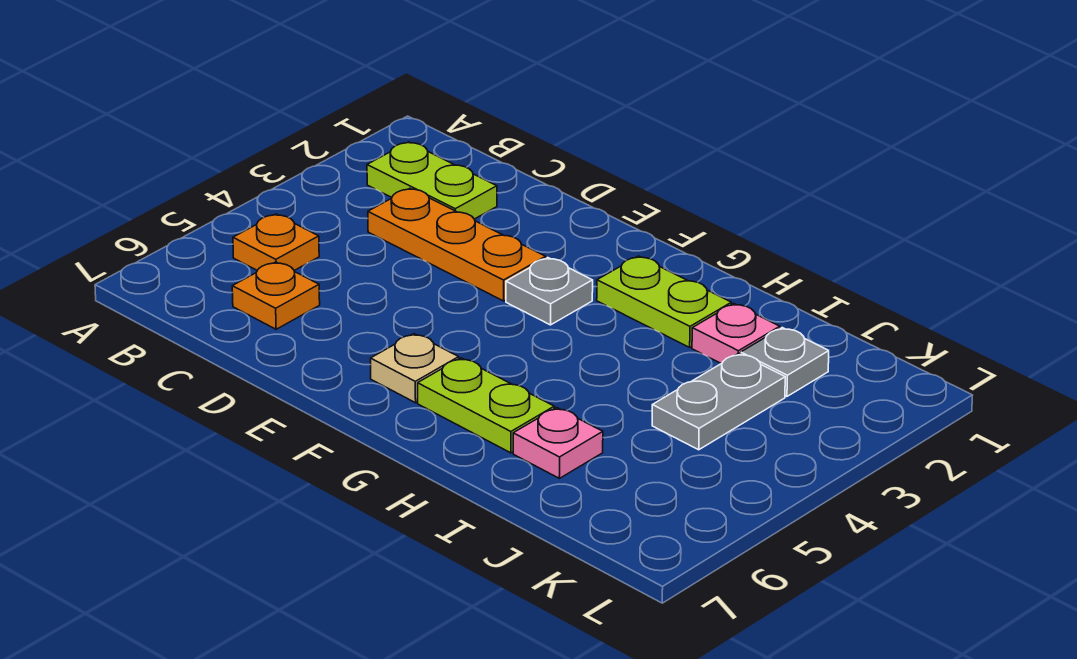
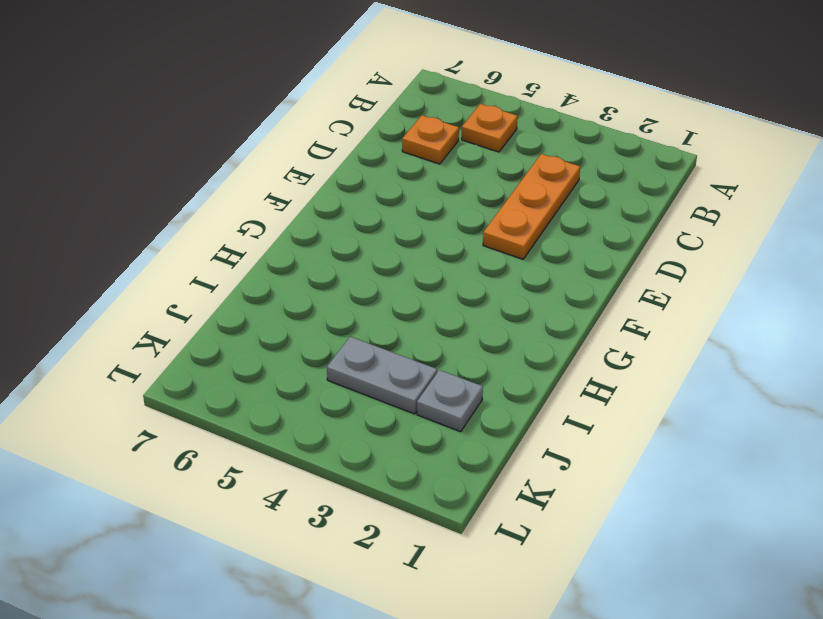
none -> lime 1x2 plate [367,142,497,219]
none -> grey 1x1 plate [506,258,593,325]
none -> tan 1x1 plate [371,334,459,403]

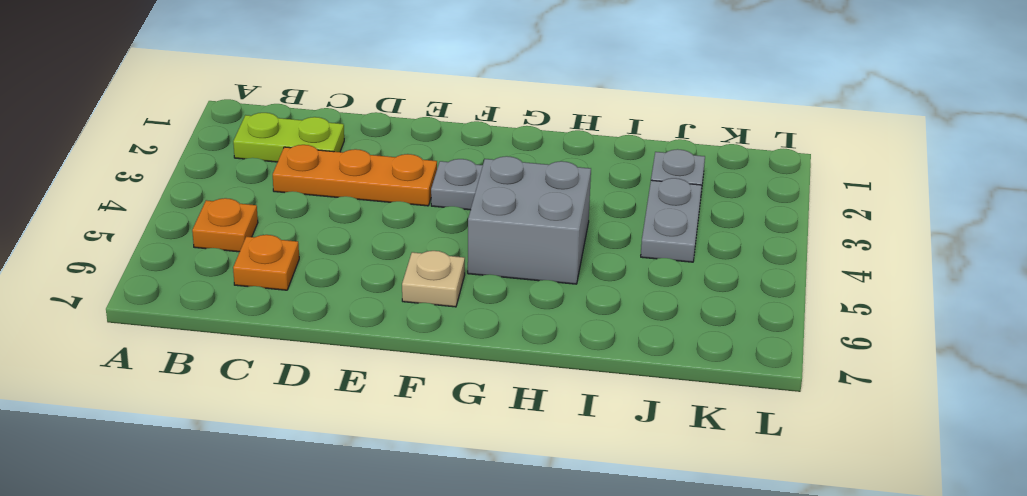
grey 2x2 brick [468,156,591,284] -> none
none -> lime 1x2 plate [597,256,731,347]
none -> lime 1x2 plate [418,358,554,453]
none -> pink 1x1 plate [692,304,780,364]

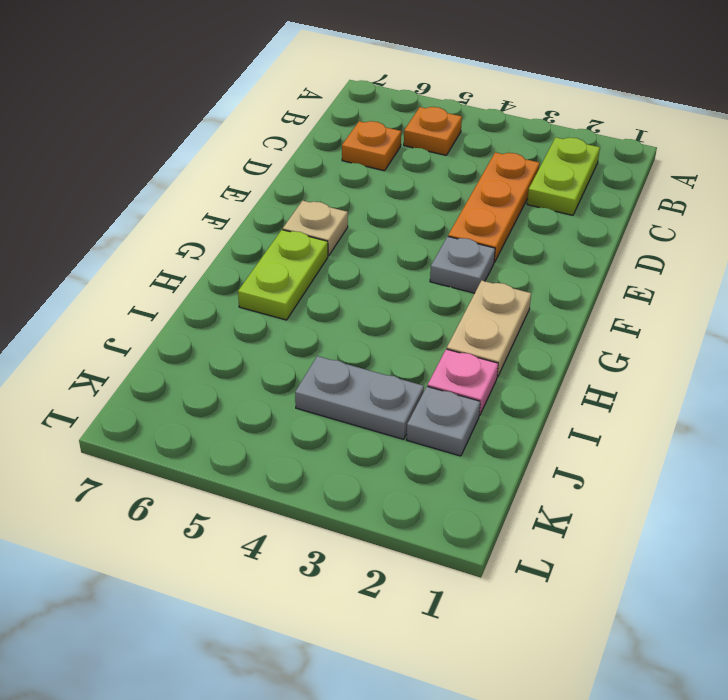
tan 1x2 plate [447,281,531,377] -> lime 1x2 plate [597,256,731,347]
none -> pink 1x1 plate [513,407,603,478]

